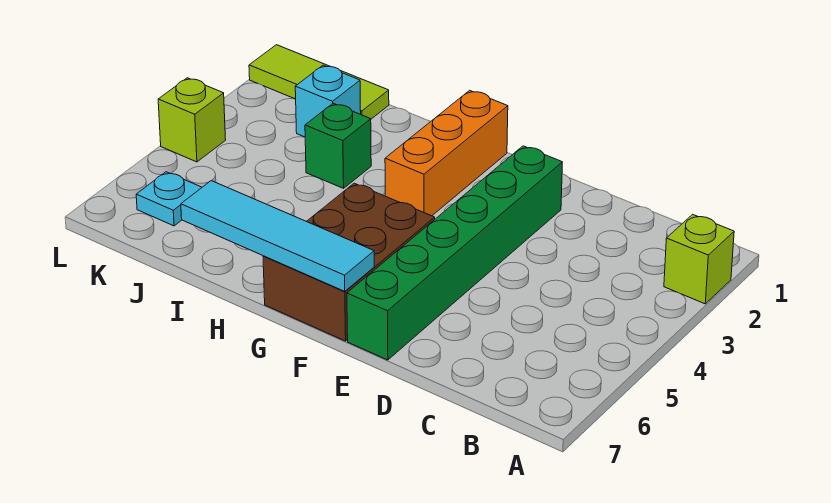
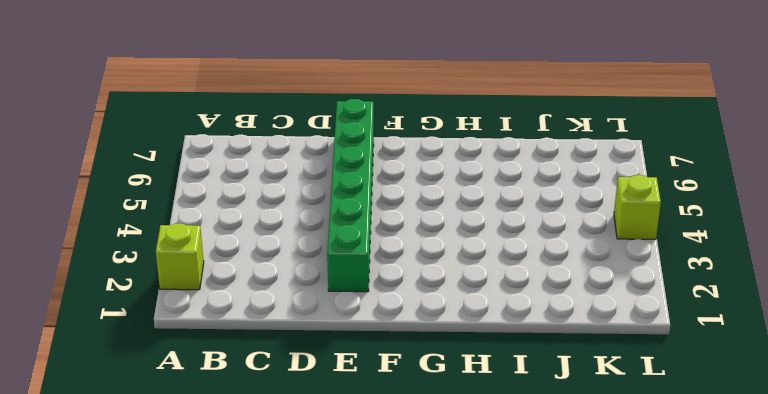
none -> brown 2x3 brick [263,183,435,341]
none -> orange 1x3 brick [385,90,508,216]

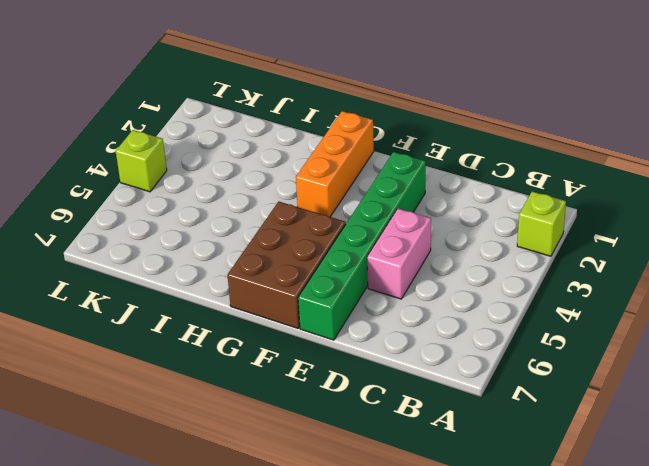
pink 1x2 brick [367,209,431,299] -> none
none -> green 1x1 brick [305,103,371,188]
none -> lime 1x3 tile [249,45,389,119]

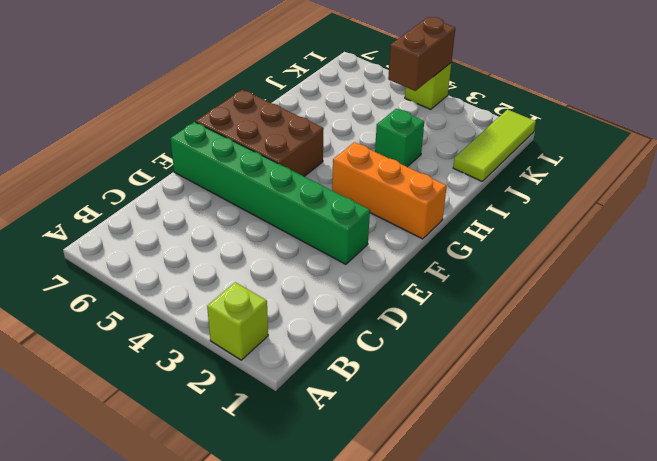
brown 1x2 brick [388,17,455,91] -> none
none -> cyan 1x1 brick [295,65,361,137]
none -> cyan 1x1 plate [136,172,202,226]

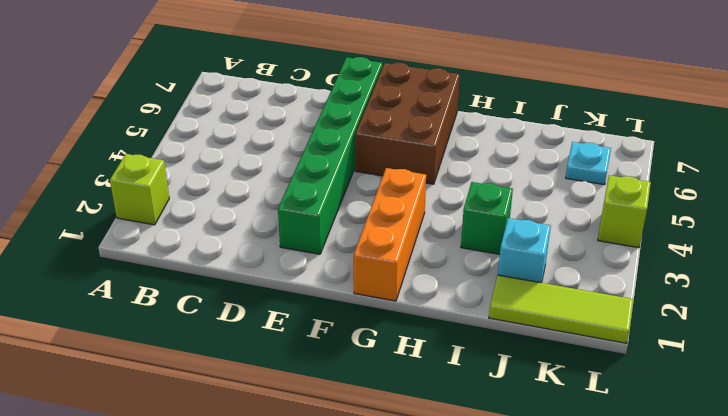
none -> cyan 1x4 tile [181,181,374,291]

